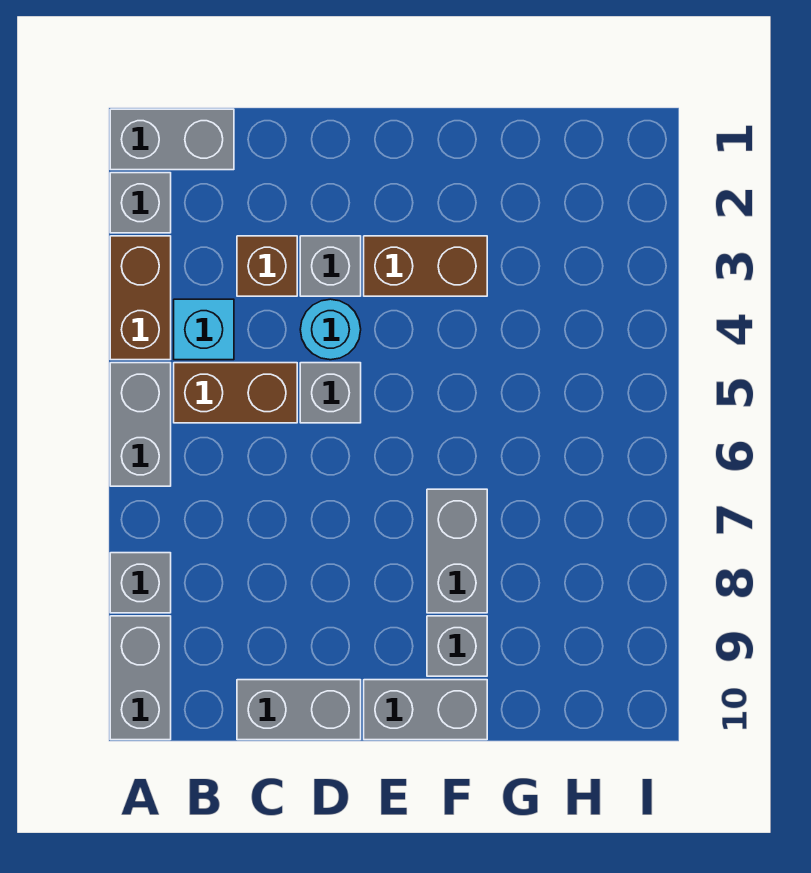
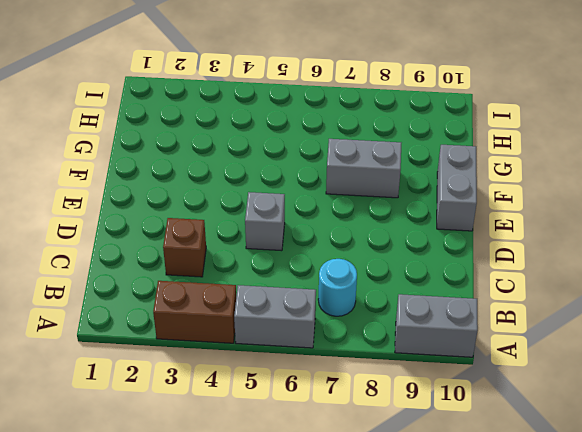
cyan 1x1 round brick [318,259,357,316] -> cyan 1x1 round brick moved to [300,299,361,360]
none -> grey 1x2 brick [110,109,234,170]
none -> grey 1x1 brick [110,173,171,233]
none -> grey 1x1 brick [110,553,171,613]

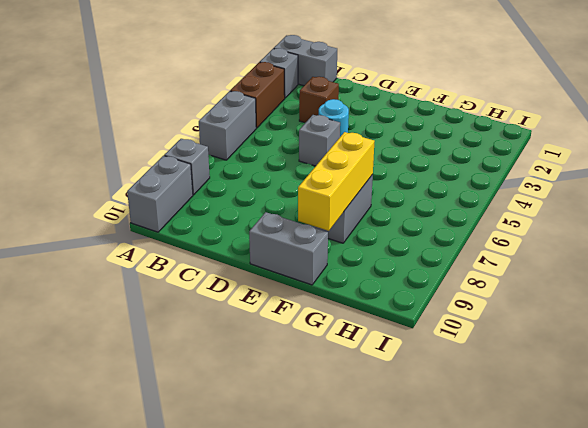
yellow 1x3 brick [298,132,375,231] -> none
none -> cyan 1x1 brick [174,299,234,360]
none -> brown 1x2 brick [174,363,297,423]
none -> grey 1x2 brick [237,680,361,740]

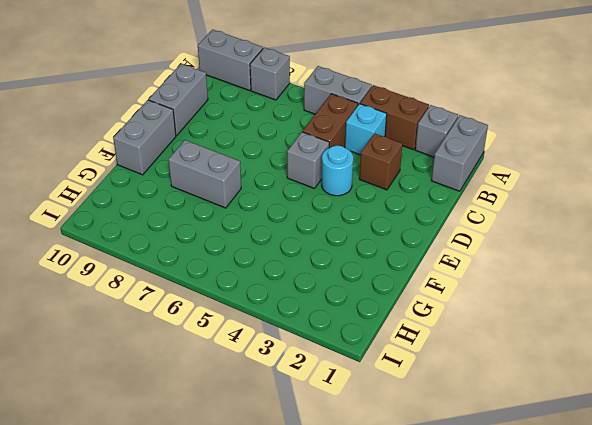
none -> grey 1x1 brick [300,236,361,296]
none -> brown 1x2 brick [364,236,487,296]
none -> grey 1x1 brick [427,616,487,676]

